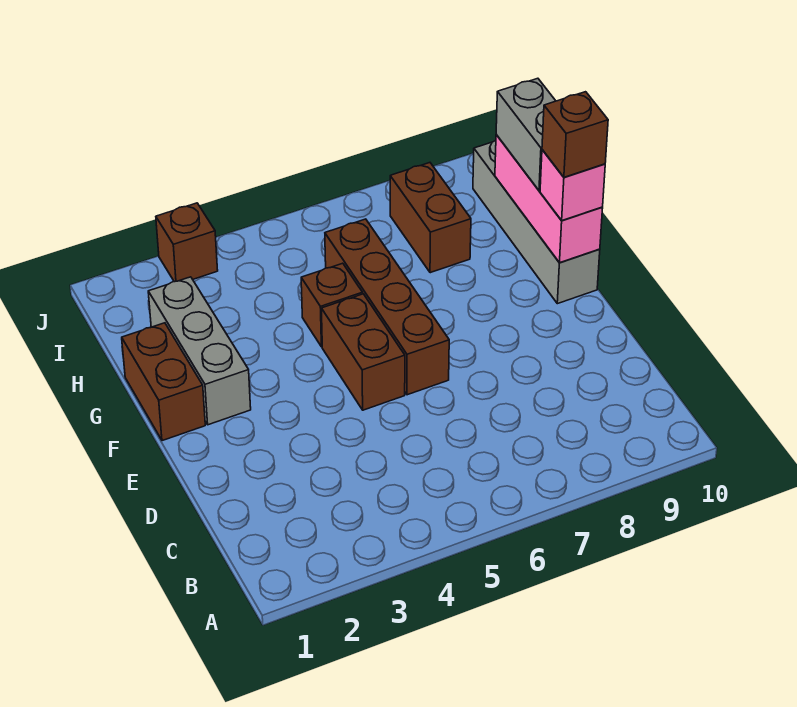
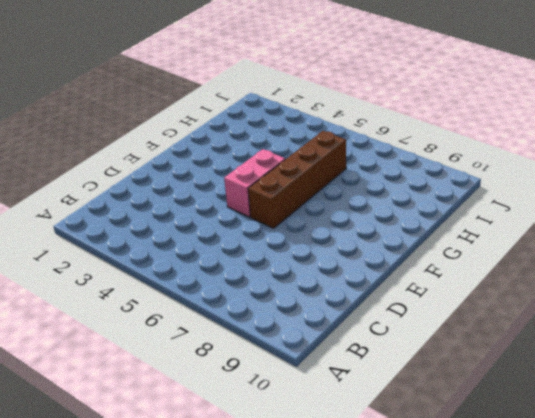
pink 1x2 brick [224,149,285,217] -> brown 1x2 brick [321,294,405,410]
none -> brown 1x2 brick [122,323,205,441]
none -> grey 1x3 brick [148,277,251,425]
none -> grey 1x4 brick [473,140,600,304]

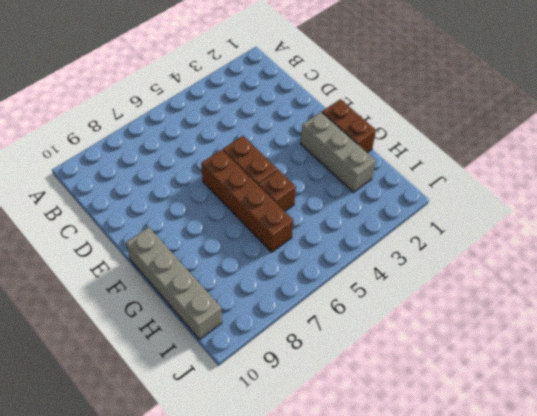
none -> brown 1x2 brick [390,163,471,273]
none -> brown 1x1 brick [156,203,218,282]
none -> pink 1x3 brick [495,135,603,262]

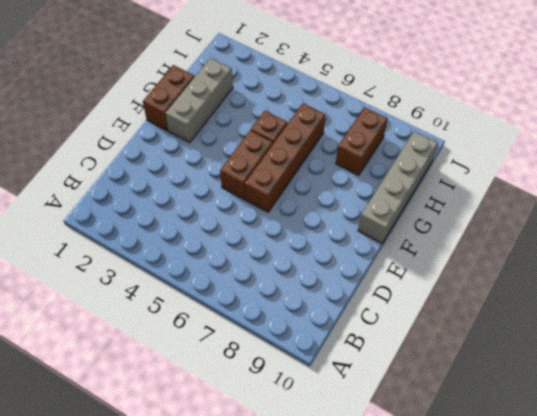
none -> brown 1x1 brick [156,203,218,282]
none -> pink 1x3 brick [495,135,603,262]
none -> pink 1x1 brick [540,150,605,220]

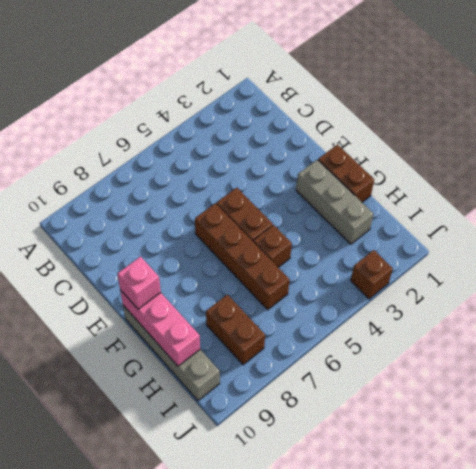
none -> grey 1x2 brick [496,78,555,191]
none -> brown 1x1 brick [542,92,608,177]

